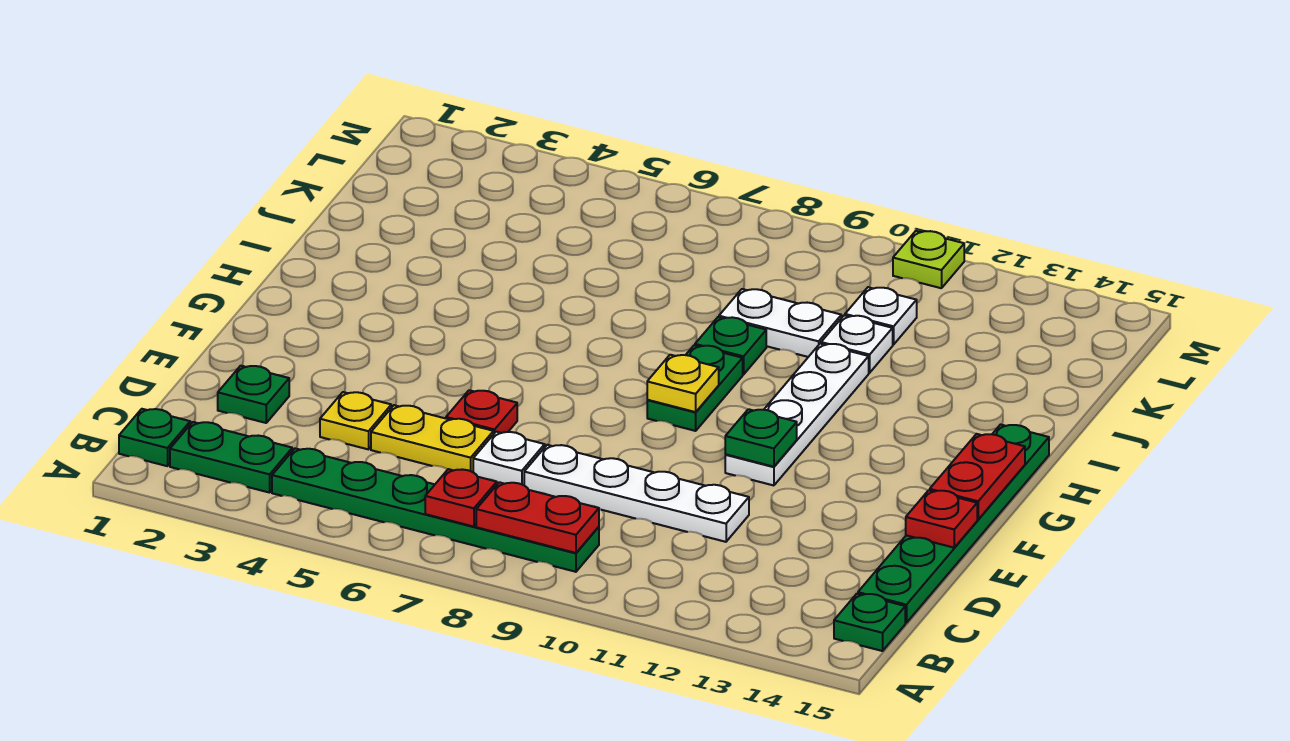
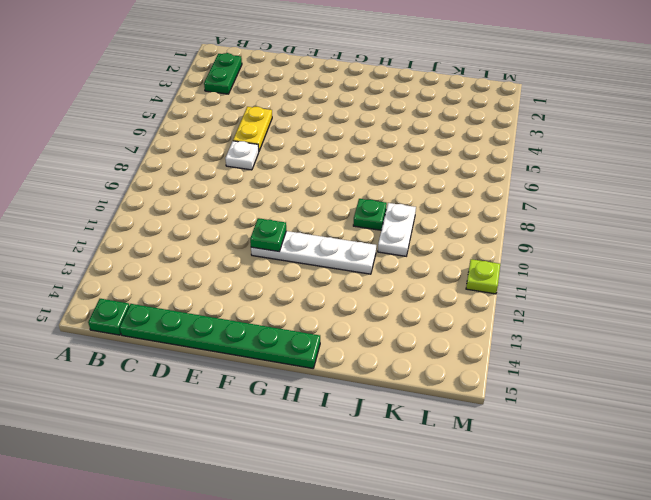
none -> green 1x1 plate [119,409,190,466]
none -> green 1x6 plate [272,448,599,572]
none -> green 1x1 plate [218,366,289,423]

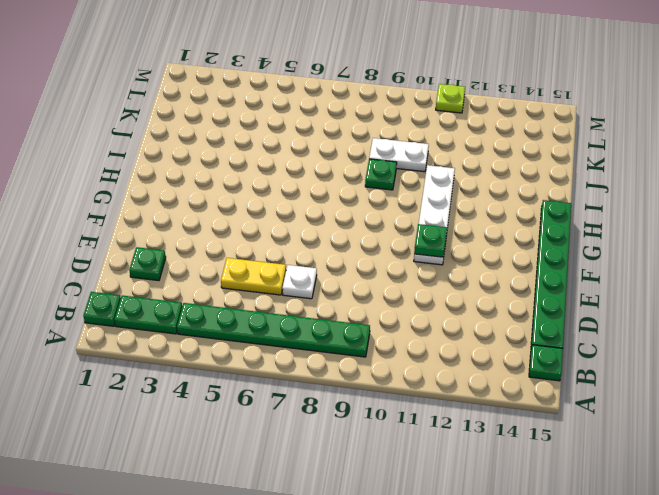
none -> yellow 1x1 plate [320,392,391,449]
none -> white 1x4 plate [524,445,749,542]
none -> red 1x1 plate [446,390,517,433]

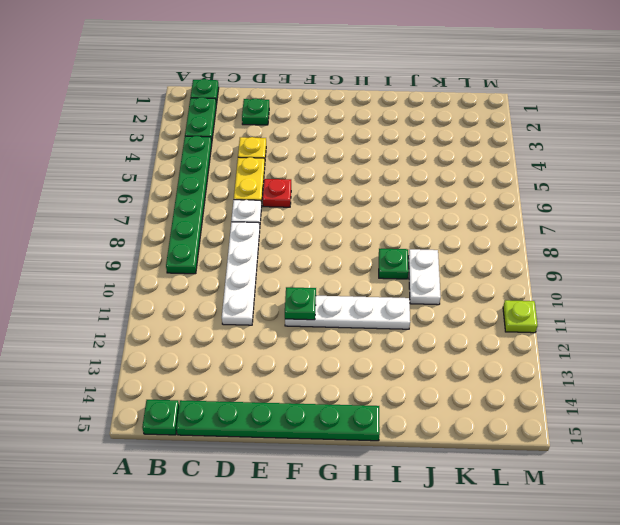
none -> green 1x2 plate [647,345,743,431]
none -> white 1x1 plate [821,315,893,373]
none -> white 1x1 plate [845,287,917,345]

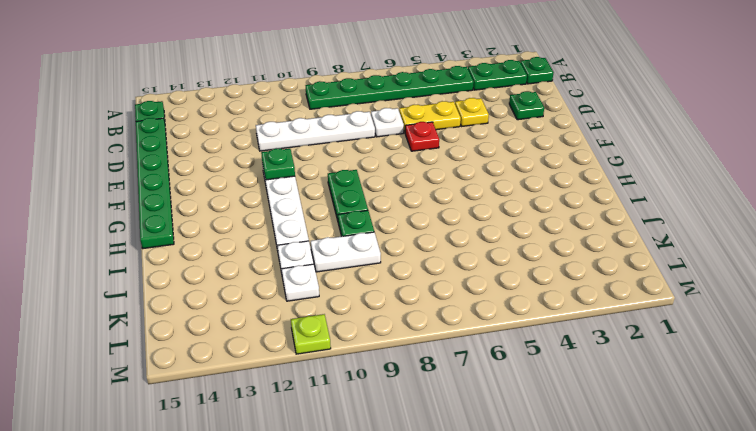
none -> red 1x1 plate [425,469,497,527]
none -> red 1x2 plate [476,482,599,553]
none -> red 1x1 plate [906,490,977,548]

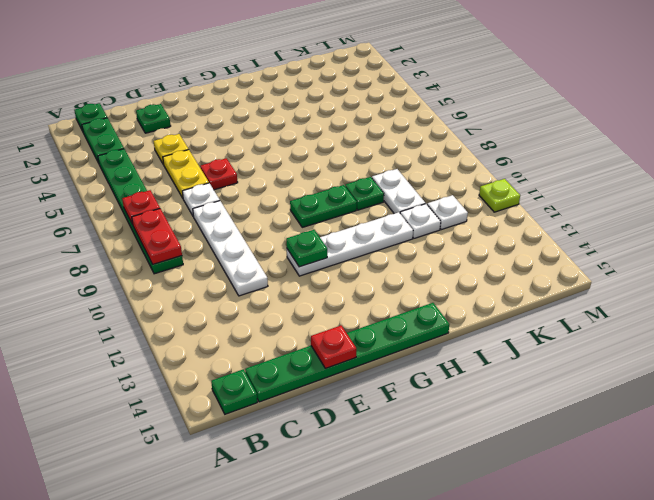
none -> red 1x2 plate [930,434,1025,519]
none -> yellow 1x1 plate [647,355,719,412]

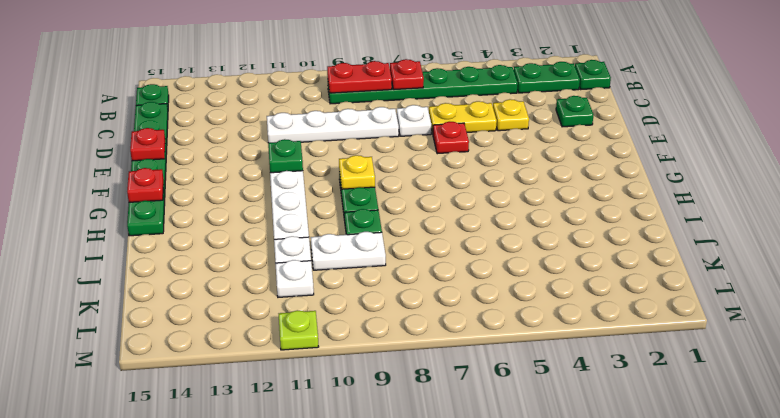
red 1x1 plate [127,168,164,202] -> red 1x2 plate [930,434,1025,519]

